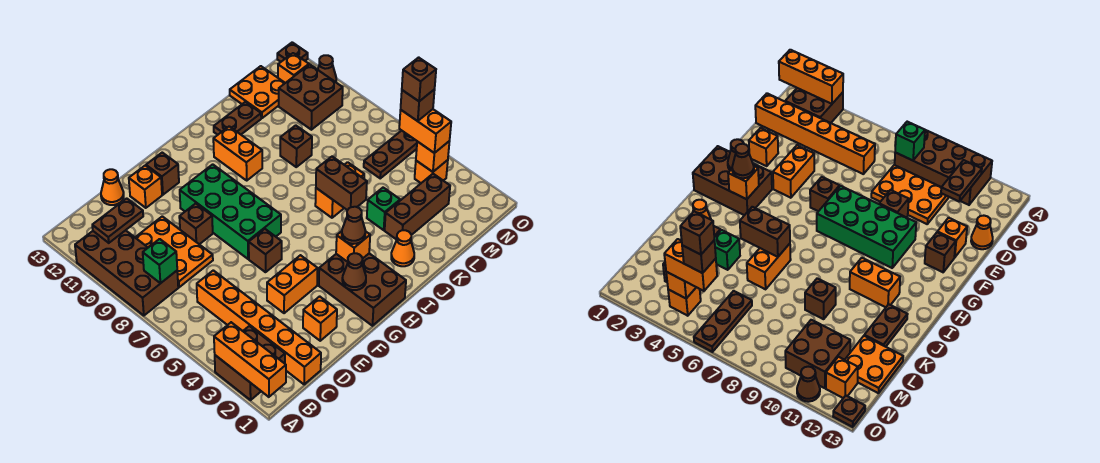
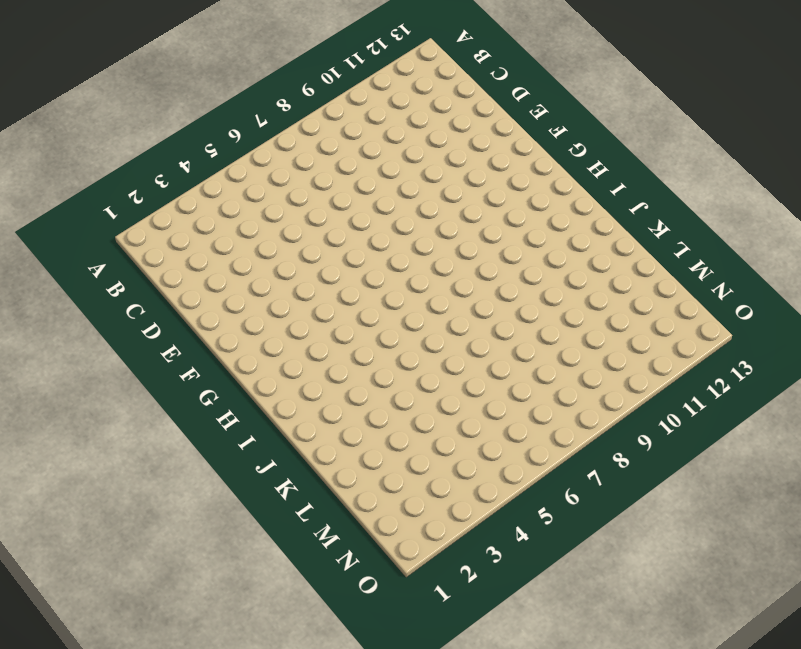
none -> brown 2x2 brick [215,326,285,400]
none -> brown 2x4 brick [75,230,178,316]
none -> orange 1x6 brick [197,270,321,384]
none -> orange 2x3 plate [135,216,213,287]

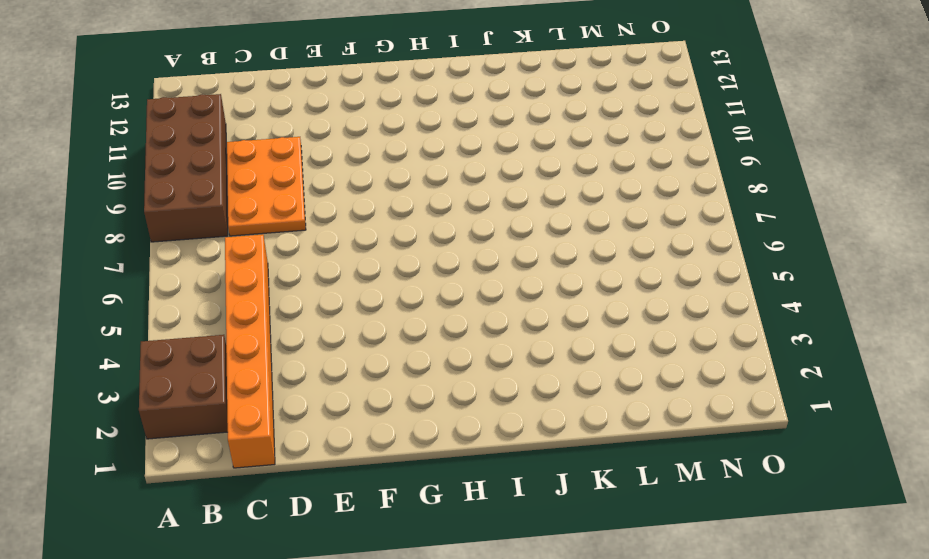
none -> orange 1x1 cone [101,169,124,205]
none -> orange 1x1 brick [303,296,337,341]
none -> orange 1x2 brick [267,255,318,313]
none -> brown 1x1 brick [179,204,213,244]

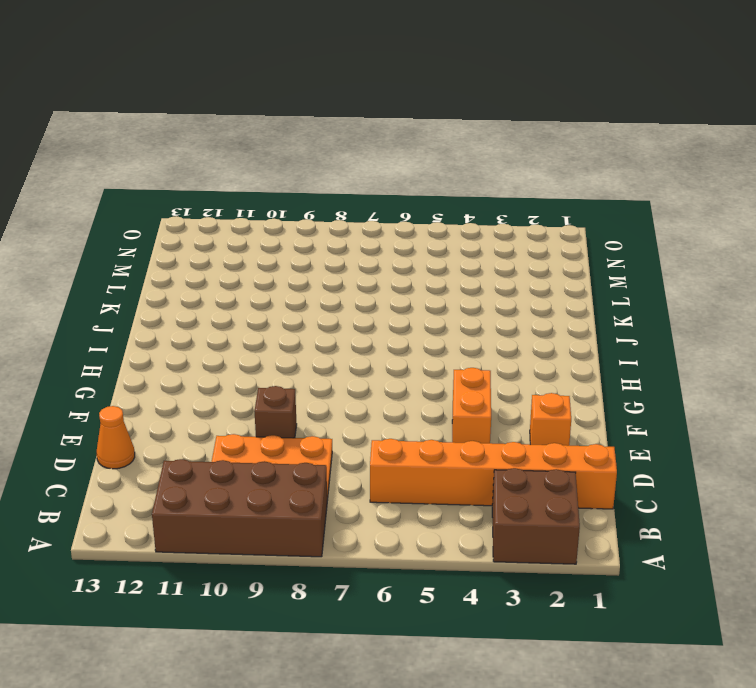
none -> orange 1x1 brick [129,166,162,208]
none -> brown 1x1 brick [249,229,282,272]
none -> green 2x4 brick [180,164,281,259]
none -> brown 1x1 brick [146,153,179,195]

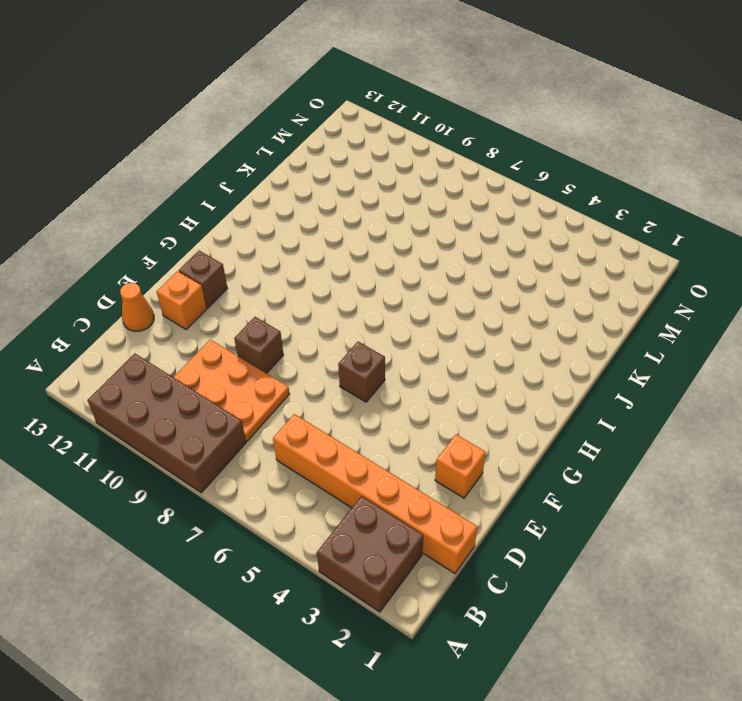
none -> orange 1x2 brick [267,255,318,313]
none -> green 2x4 brick [180,164,281,259]
none -> brown 2x3 brick [319,253,406,326]
none -> orange 1x2 brick [213,126,262,180]

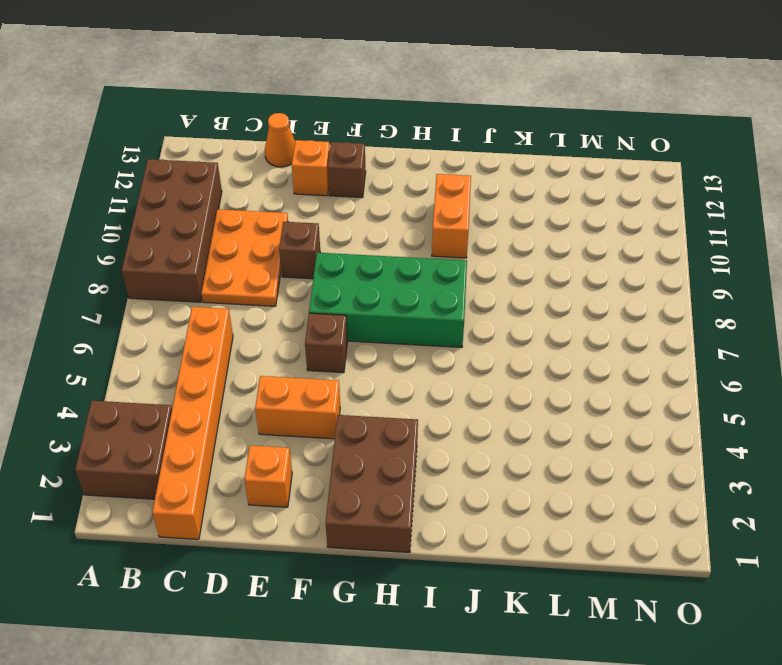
green 2x4 brick [309,253,467,347] -> green 2x4 brick turned to [180,164,281,259]
none -> orange 1x1 cone [391,230,414,266]
none -> orange 1x2 brick [315,162,364,218]
none -> brown 1x2 plate [214,102,261,135]
none -> brown 1x3 brick [385,174,450,240]

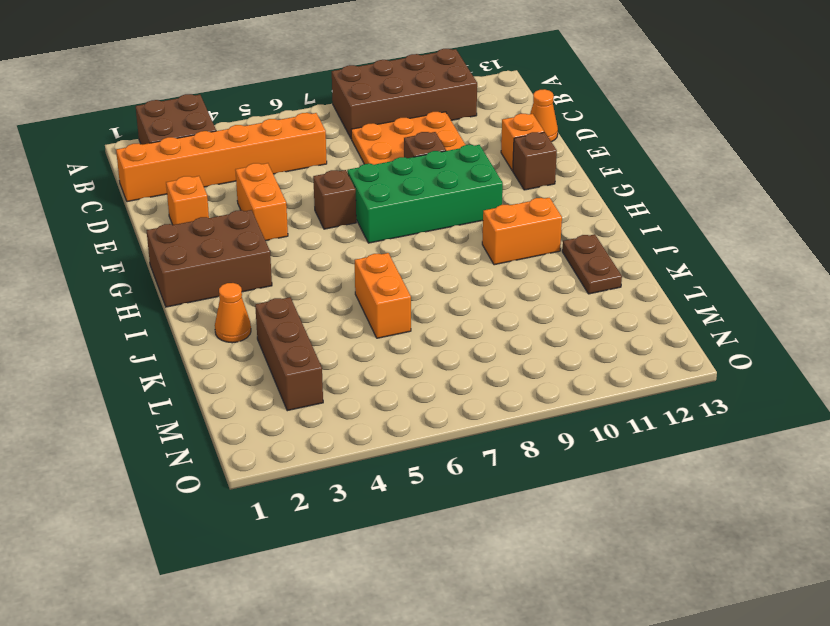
none -> green 1x1 brick [367,188,400,230]
none -> brown 1x1 brick [280,125,312,167]
none -> orange 2x2 plate [230,66,285,118]
none -> brown 1x3 plate [364,131,417,178]

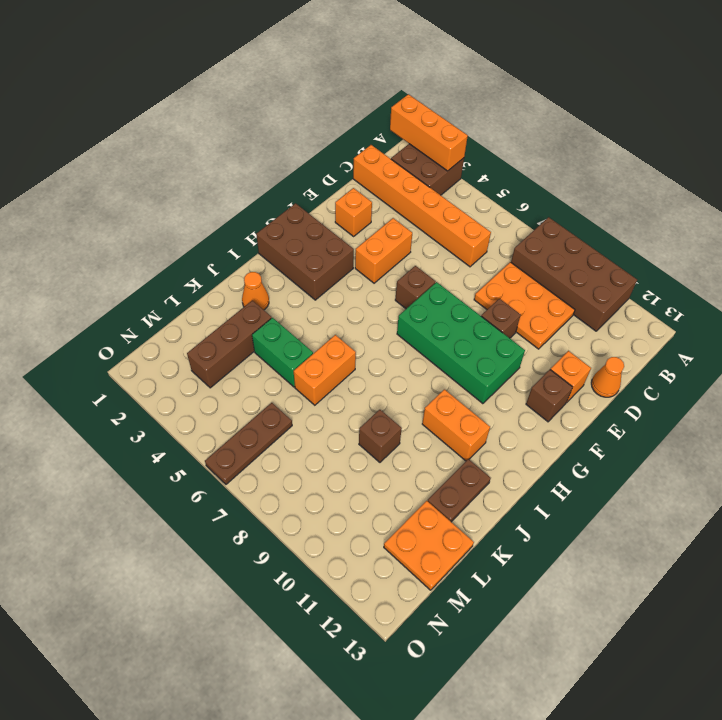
green 1x2 brick [252,318,313,387] -> green 1x1 brick [367,188,400,230]
none -> brown 2x2 brick [279,65,343,130]
none -> orange 1x1 brick [415,160,448,183]
none -> orange 1x1 brick [278,53,309,83]
none -> brown 1x1 cone [318,55,336,82]

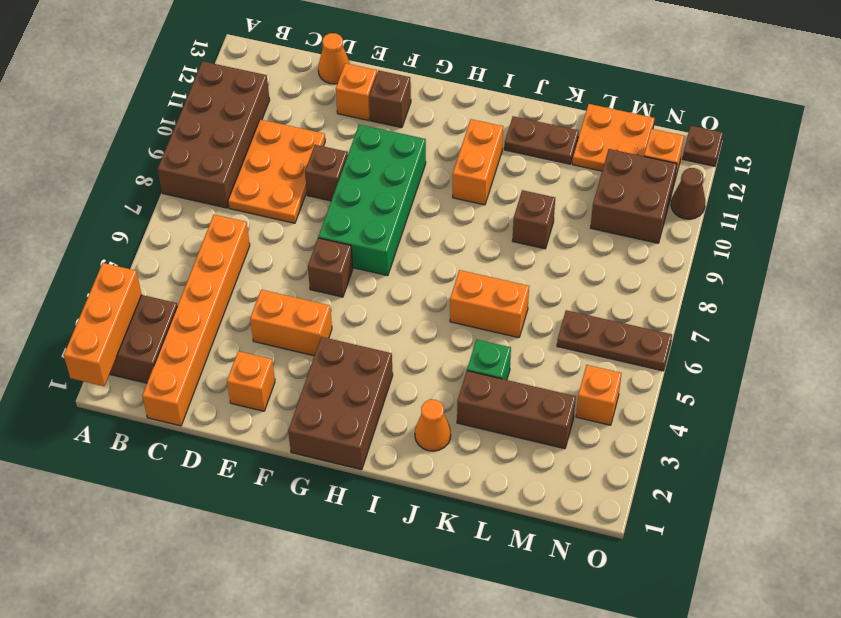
none -> green 1x1 brick [143,239,177,283]
none -> brown 1x2 plate [92,198,143,243]
none -> brown 1x1 cone [342,253,366,290]
none -> orange 1x1 brick [336,231,370,262]

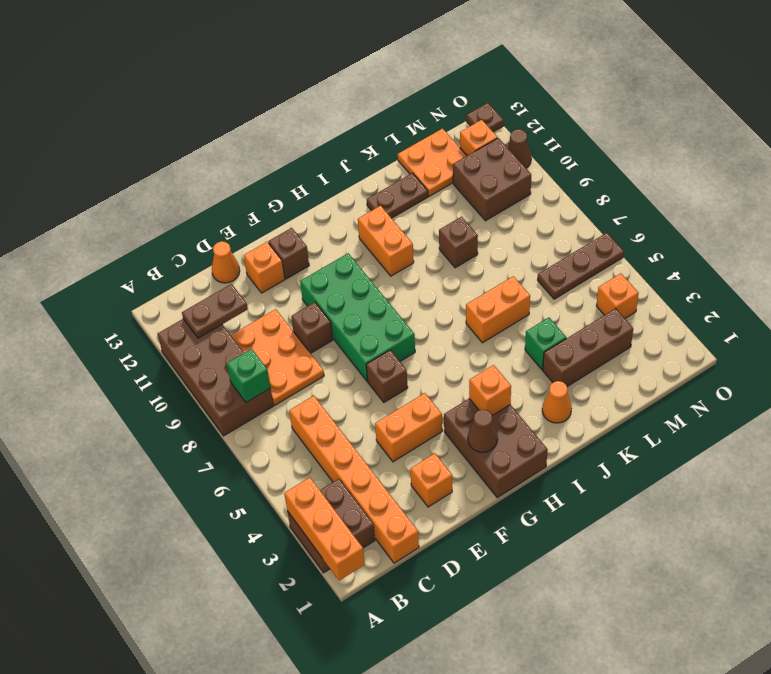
none -> brown 1x2 brick [316,156,367,210]
none -> orange 1x1 brick [416,141,450,172]
none -> brown 1x1 cone [342,207,365,244]
none -> orange 1x2 brick [399,109,451,153]

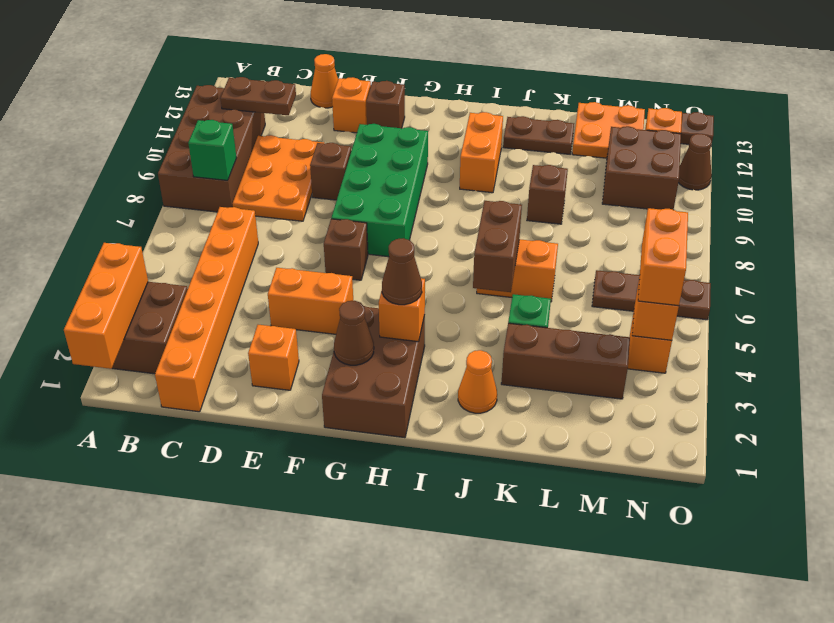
none -> brown 1x1 brick [401,89,435,121]
none -> brown 1x1 brick [402,57,436,101]

